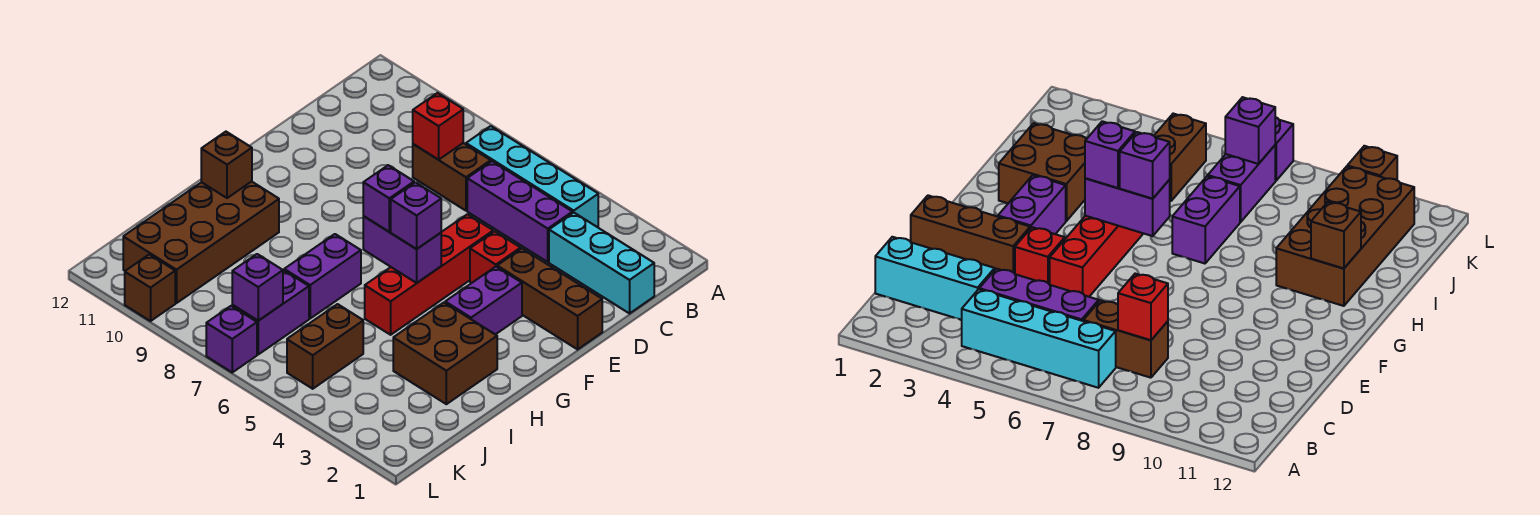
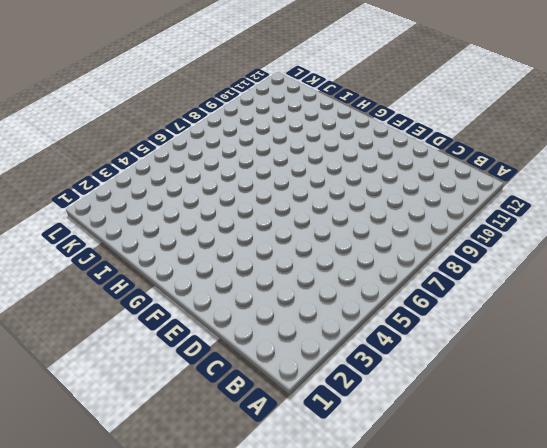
none -> cyan 1x4 brick [466,126,598,227]
none -> cyan 1x3 brick [549,213,654,313]
none -> purple 1x3 brick [467,161,573,262]

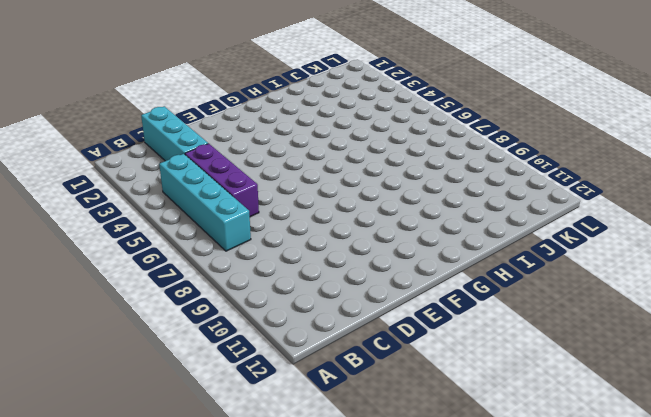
none -> brown 1x2 brick [413,143,491,211]
none -> brown 1x3 brick [497,249,602,349]
none -> red 1x1 brick [470,231,521,283]

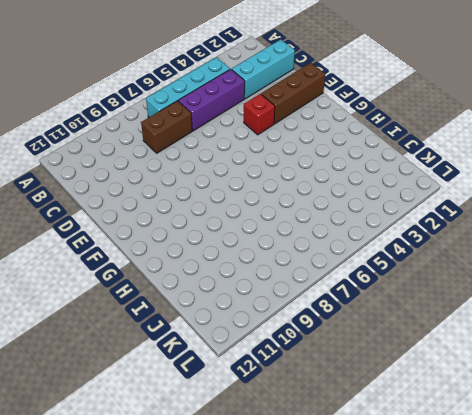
none -> red 1x4 brick [365,214,493,335]
none -> purple 1x2 brick [445,267,522,335]
none -> brown 2x2 brick [393,303,497,404]

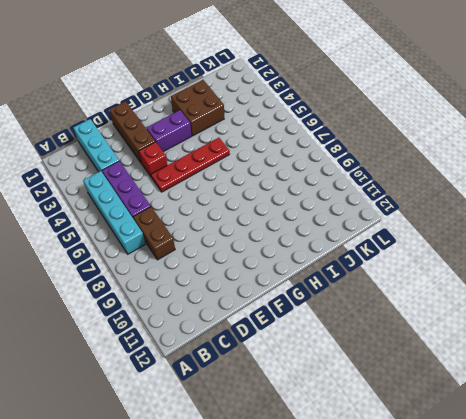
red 1x4 plate [151,138,230,192] -> red 1x4 brick [365,214,493,335]
none -> purple 1x2 brick [284,234,361,318]
none -> brown 2x4 brick [123,181,279,303]
none -> brown 1x2 brick [287,304,363,389]

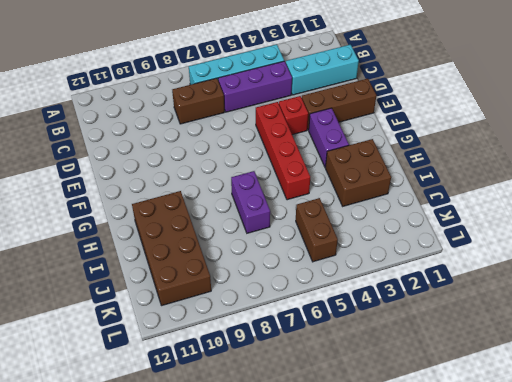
none -> purple 1x2 brick [232,270,309,354]
none -> purple 1x1 brick [206,306,257,372]
none -> brown 1x1 brick [125,254,175,321]

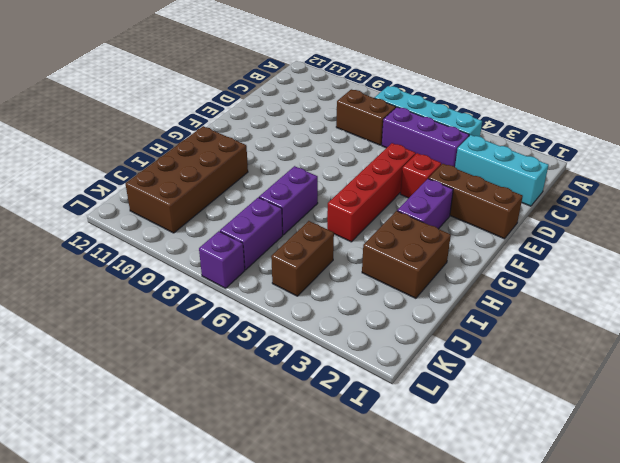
none -> brown 1x1 brick [125,254,175,321]
none -> red 1x1 brick [413,93,463,160]
none -> purple 1x2 brick [363,216,441,283]

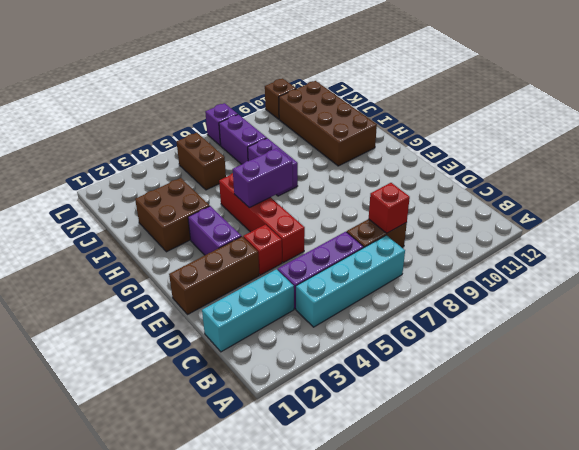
none -> brown 1x1 brick [201,132,252,198]
none -> purple 1x1 brick [232,254,283,321]
none -> purple 1x1 brick [391,182,441,249]

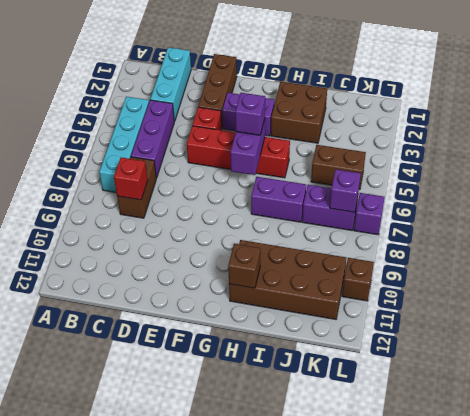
none -> purple 1x1 brick [363,165,414,232]

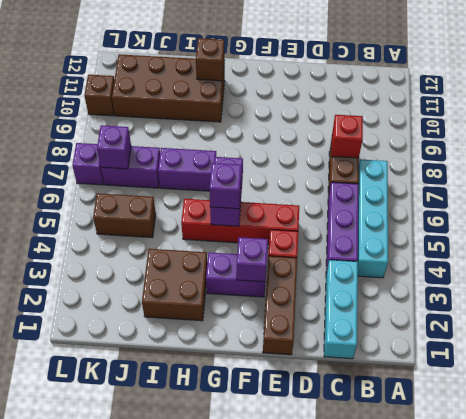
purple 1x1 brick [236,237,268,282] -> purple 1x1 brick moved to [363,165,414,232]

